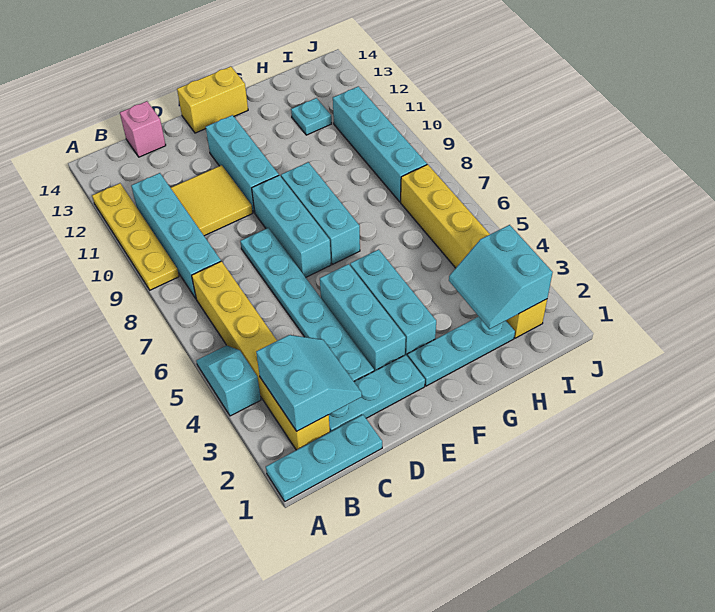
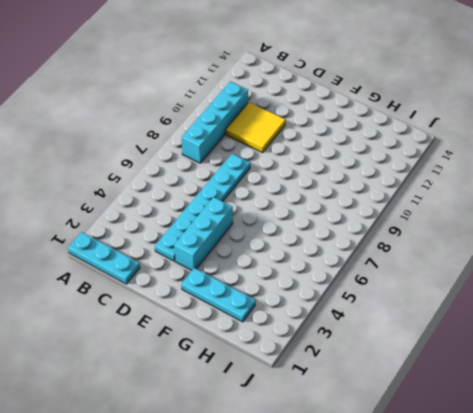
none -> cyan 1x2 slope [196,345,261,416]
none -> yellow 1x4 plate [92,183,179,290]
none -> yellow 1x6 brick [192,261,330,450]

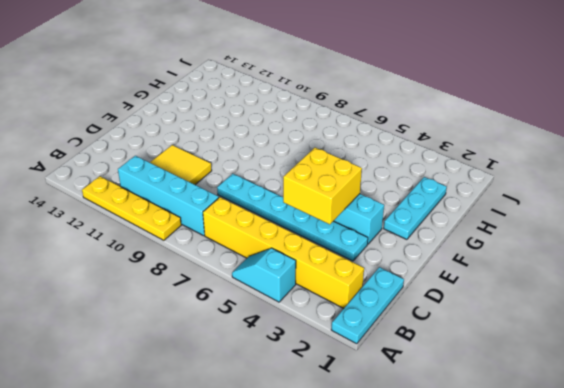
yellow 2x2 brick [283,148,362,224] -> none
none -> cyan 1x3 plate [329,355,425,432]
none -> pink 1x1 brick [120,101,166,157]
none -> cyan 1x3 brick [252,175,331,277]

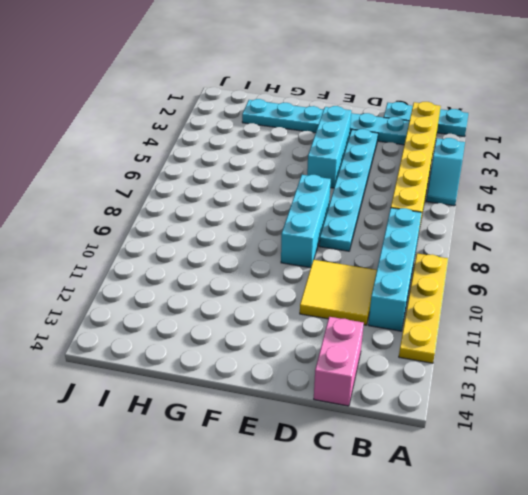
pink 1x2 brick [314,317,364,406] -> pink 1x1 brick [120,101,166,157]
none -> cyan 1x3 brick [206,115,279,213]
none -> yellow 1x2 brick [177,66,248,133]
none -> cyan 1x3 brick [350,249,436,355]

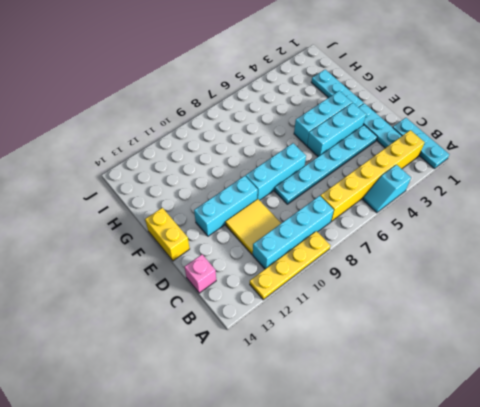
none -> cyan 1x3 brick [281,162,360,264]
none -> cyan 1x1 plate [291,98,332,135]
none -> yellow 1x6 brick [401,164,547,338]

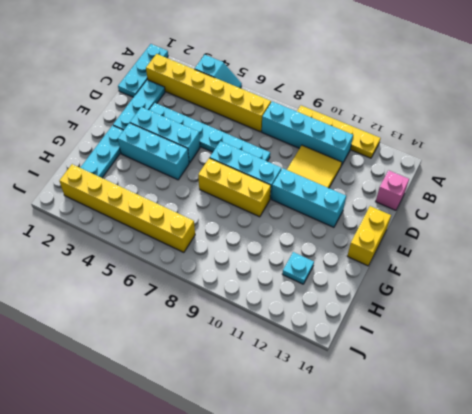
yellow 1x3 brick [198,158,271,217] -> cyan 1x3 brick [281,162,360,264]
none -> cyan 1x4 brick [333,86,427,202]
none -> cyan 2x2 slope [256,335,362,431]
none -> cyan 2x2 slope [449,225,553,329]

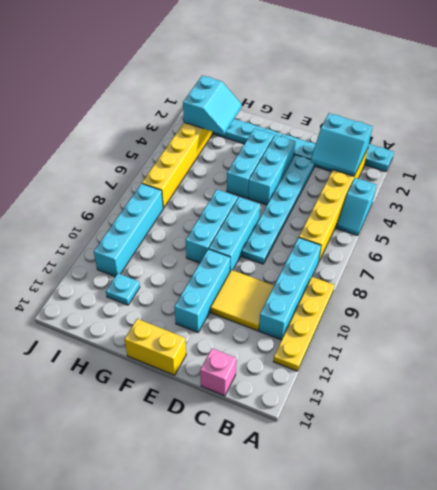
cyan 2x2 slope [311,113,372,176] -> cyan 2x2 slope turned to [256,335,362,431]

